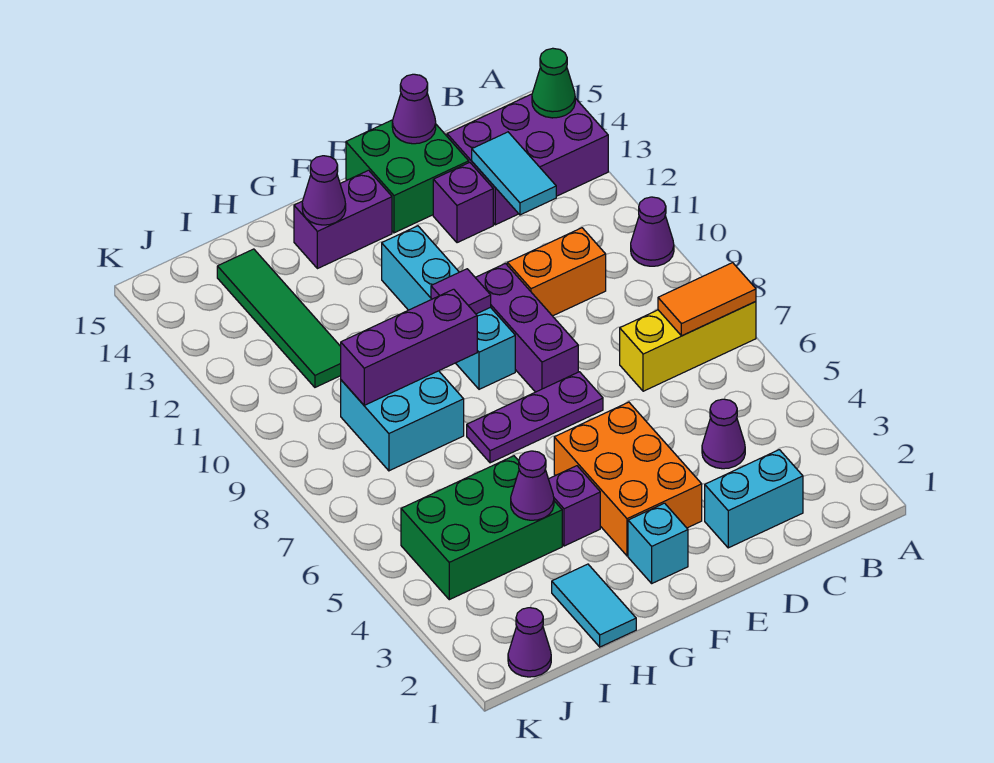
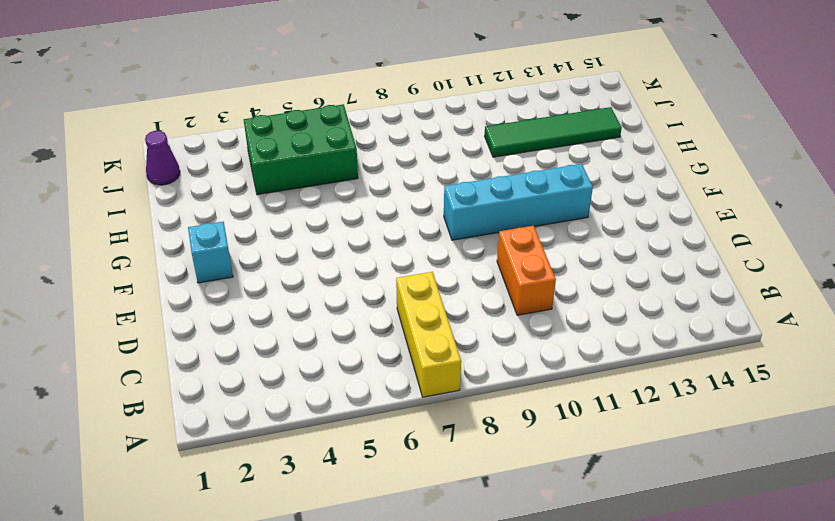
green 2x3 brick [244,104,358,195] -> green 2x3 brick turned to [401,456,562,600]
none -> purple 1x1 cone [631,197,674,266]
none -> purple 2x3 brick [447,94,608,225]
none -> cyan 1x2 brick [705,450,803,548]

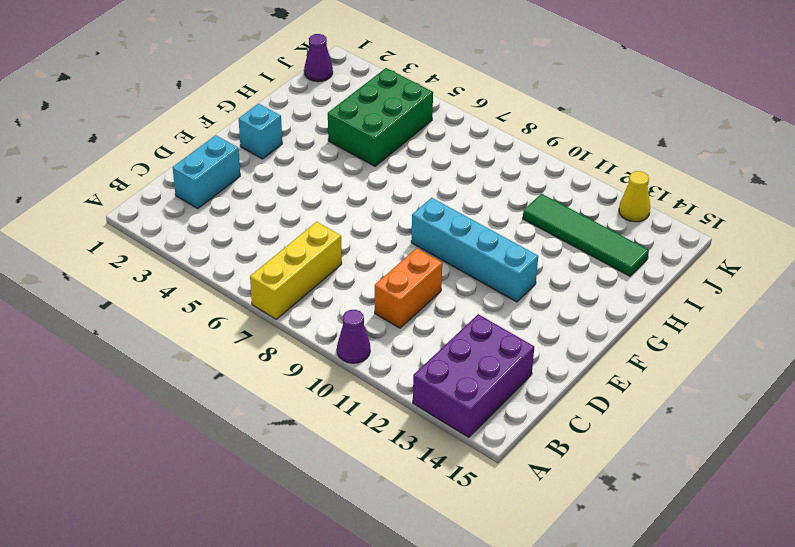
yellow 1x1 cone [619,171,650,222] -> none
none -> purple 1x1 cone [702,399,745,469]
none -> purple 1x1 brick [433,162,493,243]
none -> green 2x2 brick [346,120,469,233]

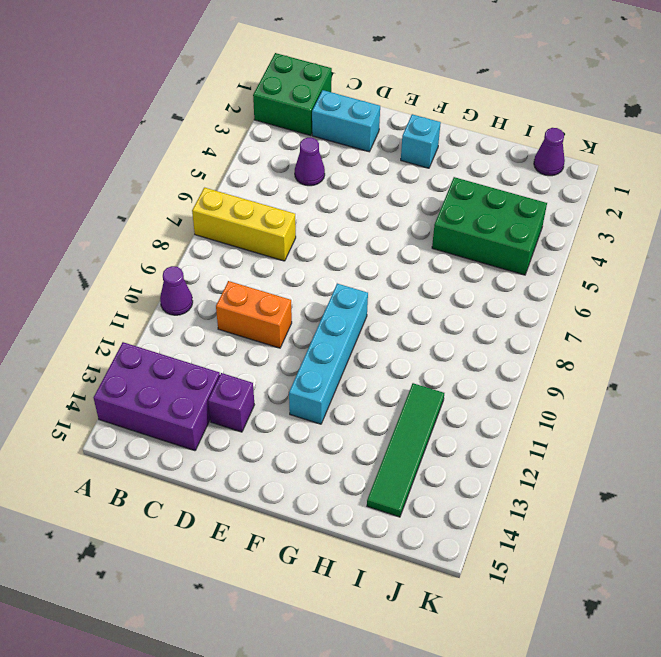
green 2x2 brick [253,53,332,136] -> green 2x2 brick moved to [346,120,469,233]
none -> orange 2x3 brick [554,402,702,556]
none -> purple 1x3 plate [467,372,603,463]
none -> purple 1x3 brick [475,264,578,392]

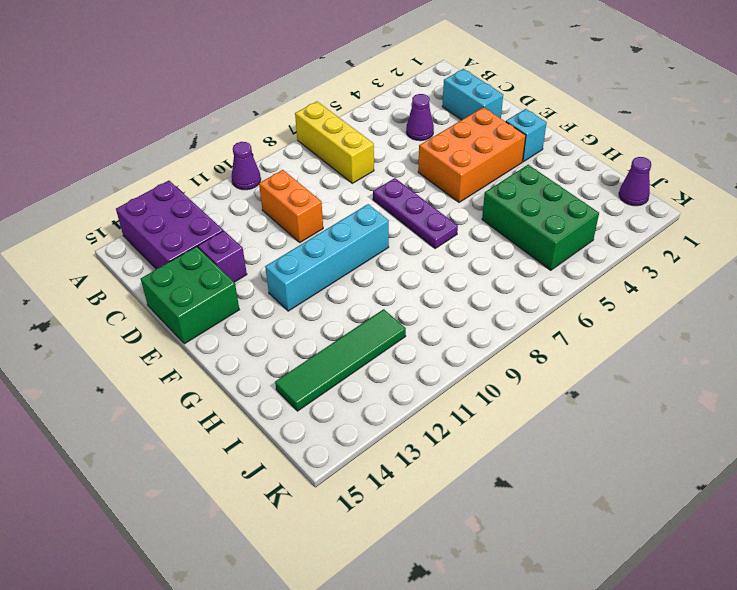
none -> purple 1x3 brick [475,264,578,392]
none -> purple 1x2 brick [294,170,392,269]
none -> purple 1x1 brick [549,466,600,546]

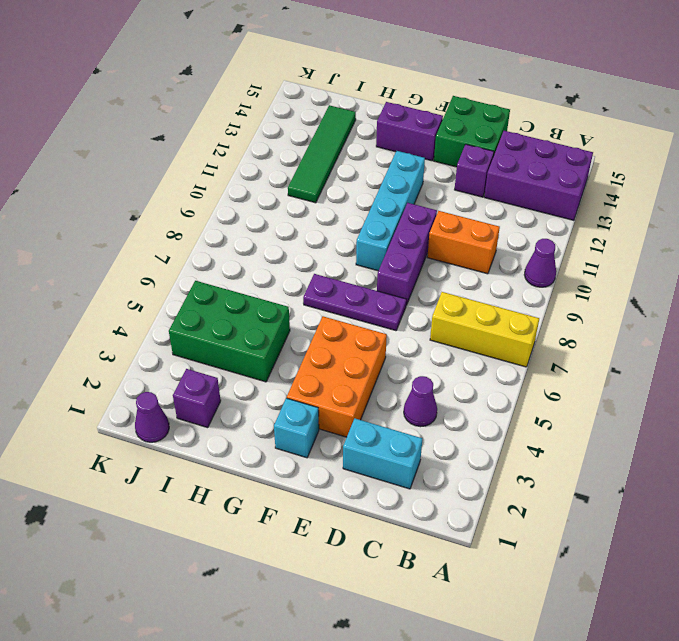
purple 1x1 brick [173,369,221,428] -> purple 1x1 brick moved to [549,466,600,546]
none -> cyan 1x2 tile [552,564,636,647]
none -> cyan 2x2 brick [341,371,464,471]
none -> orange 1x2 tile [658,263,756,336]

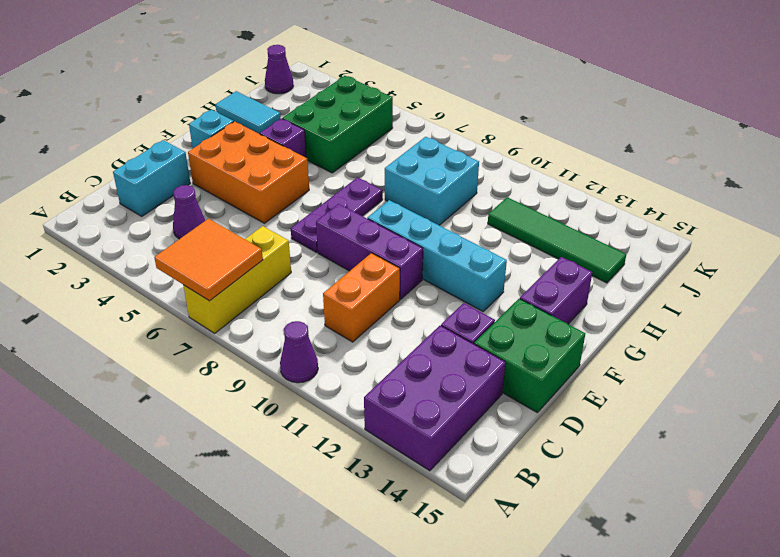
orange 2x2 tile [154,219,263,301] -> orange 1x2 tile [658,263,756,336]
none -> green 1x1 cone [532,48,575,118]
none -> cyan 1x2 tile [472,132,556,215]
none -> purple 1x1 cone [392,74,436,144]

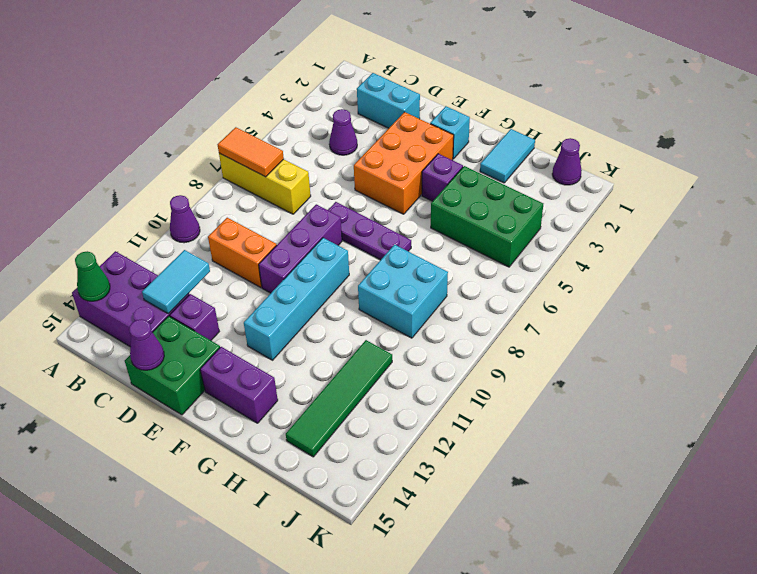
none -> purple 1x1 tile [431,269,491,314]
none -> purple 1x3 brick [341,289,477,405]
none -> purple 1x1 cone [302,156,346,225]

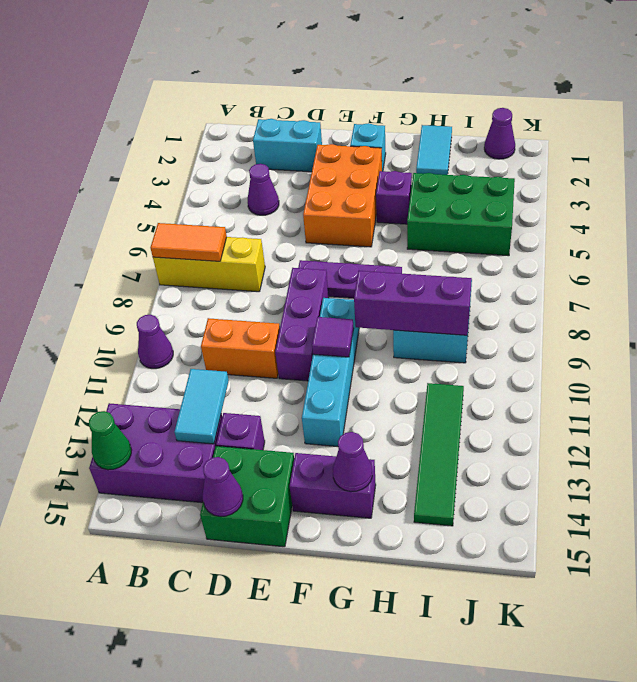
none -> purple 1x1 cone [511,451,554,520]

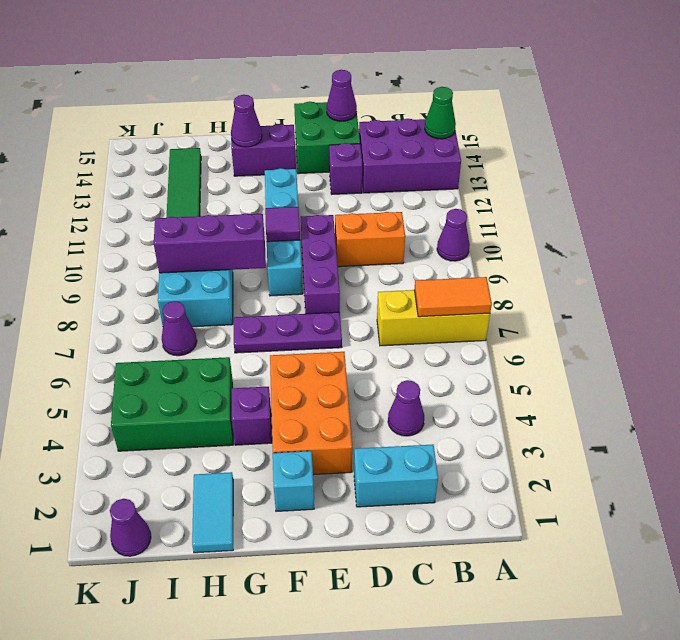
purple 1x1 cone [162,301,197,356] -> purple 1x1 cone moved to [511,451,554,520]
none -> cyan 1x2 tile [472,132,556,215]

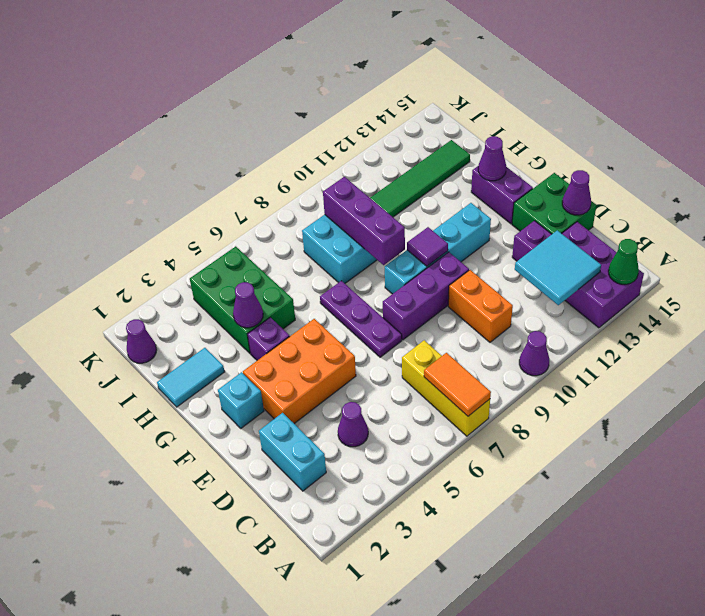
cyan 2x2 tile [515,230,601,305] -> cyan 1x2 tile [472,132,556,215]

